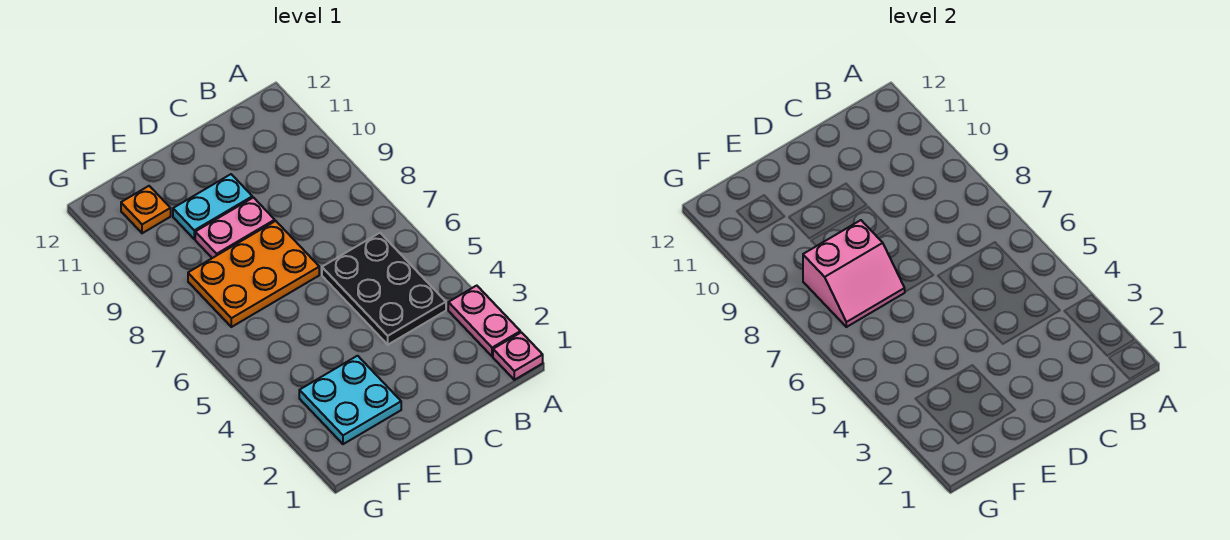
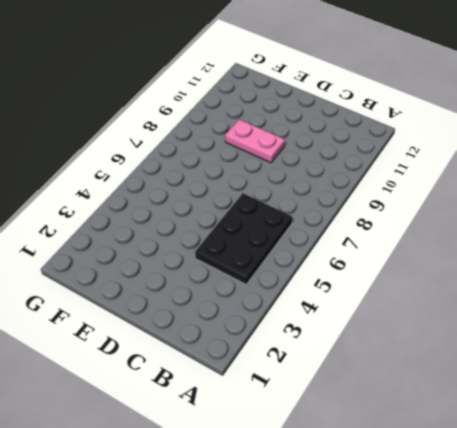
none -> pink 1x1 plate [493,332,543,380]
none -> pink 1x2 plate [448,286,520,356]

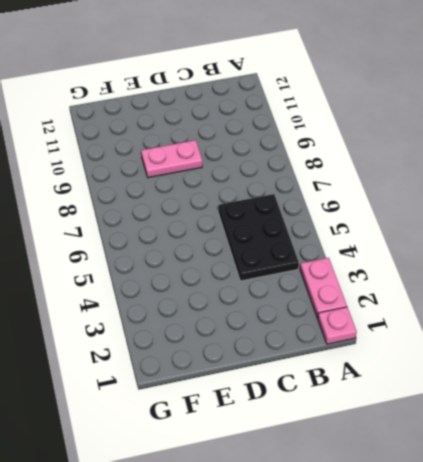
none -> orange 2x3 plate [188,221,319,327]
none -> cyan 1x2 plate [173,174,252,239]

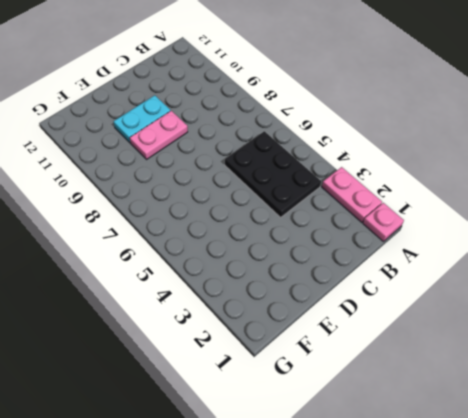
none -> orange 2x3 plate [188,221,319,327]
none -> cyan 2x2 plate [299,356,401,444]

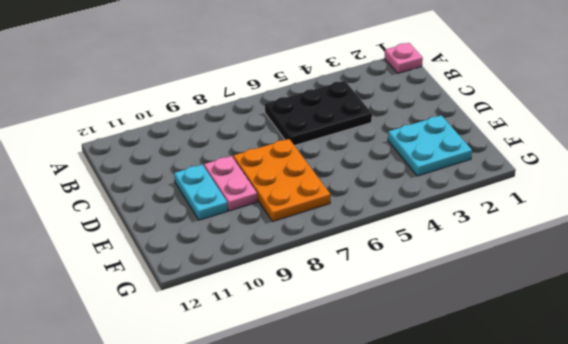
none -> pink 1x2 plate [448,286,520,356]
none -> orange 1x1 plate [121,186,171,233]

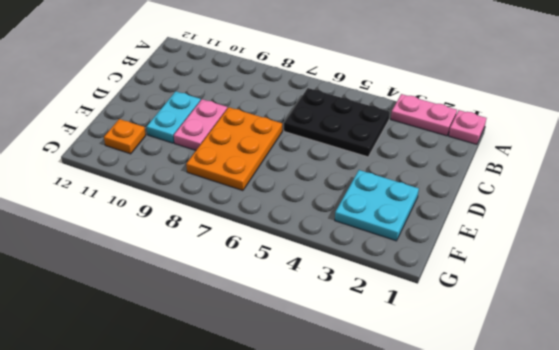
none -> pink 2x2 slope [803,220,905,327]

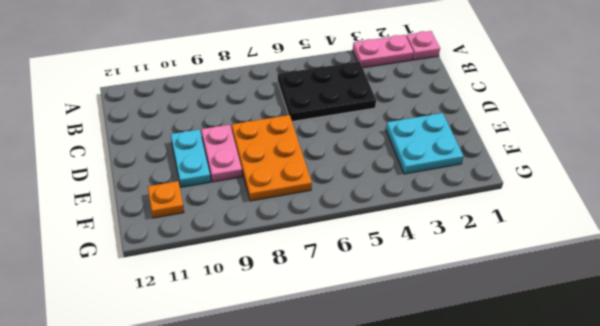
none -> pink 2x2 slope [803,220,905,327]

